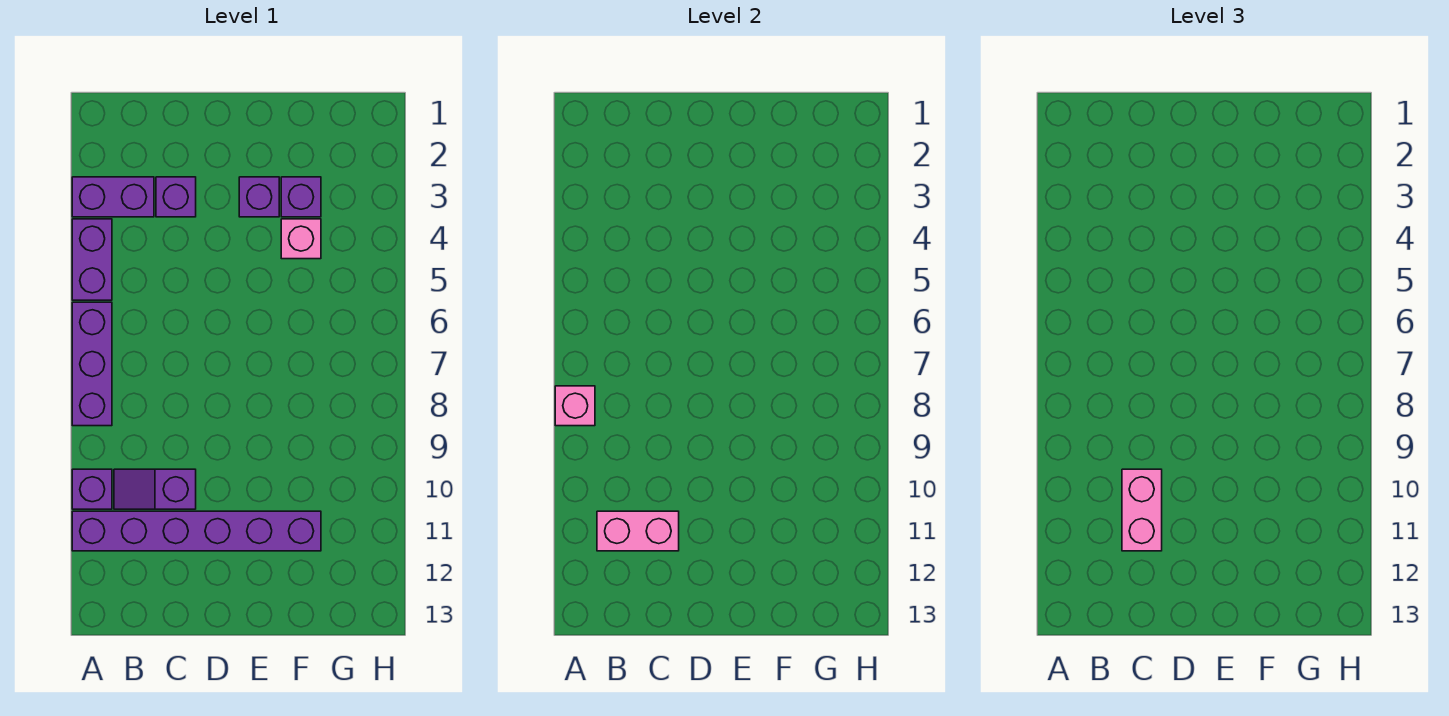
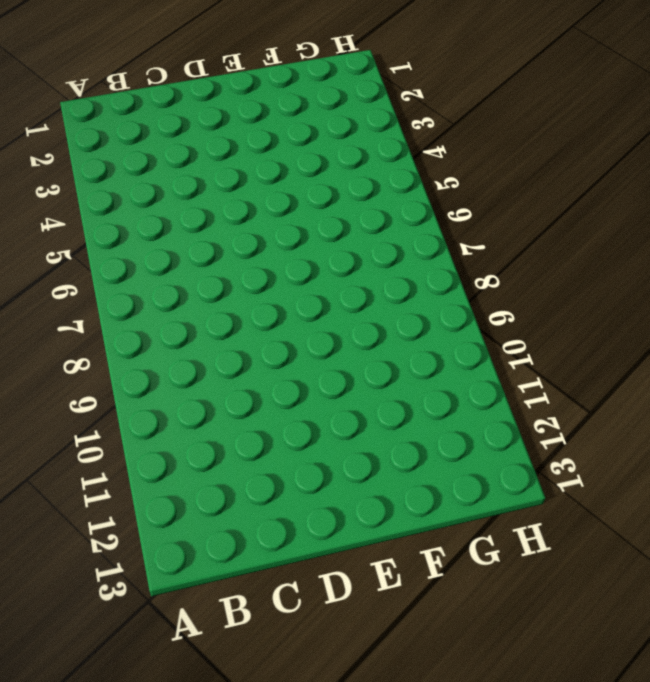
none -> purple 1x2 brick [72,177,154,217]
none -> purple 1x2 brick [72,219,112,300]
none -> purple 1x3 brick [72,302,112,426]

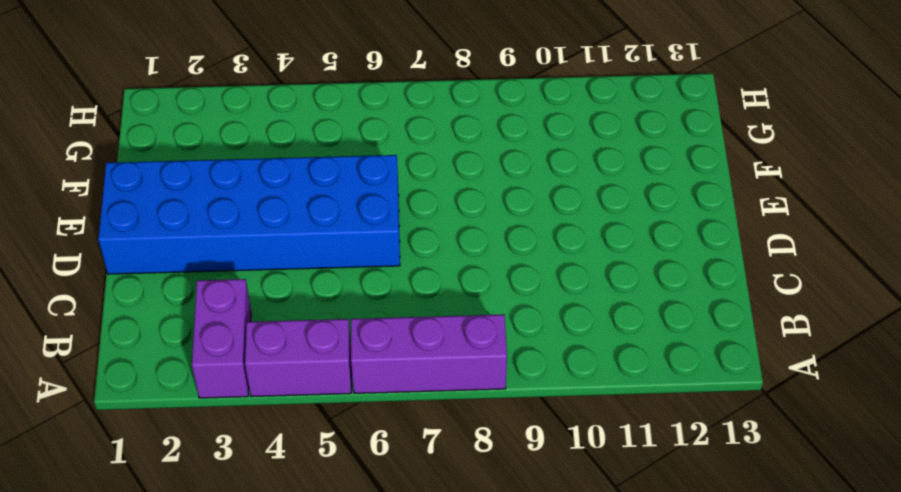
blue 2x6 brick [98,155,400,274] -> purple 1x1 brick [239,177,279,217]
none -> purple 1x1 brick [72,469,112,509]
none -> purple 1x6 brick [72,511,321,551]
none -> purple 1x2 slope [114,469,196,509]

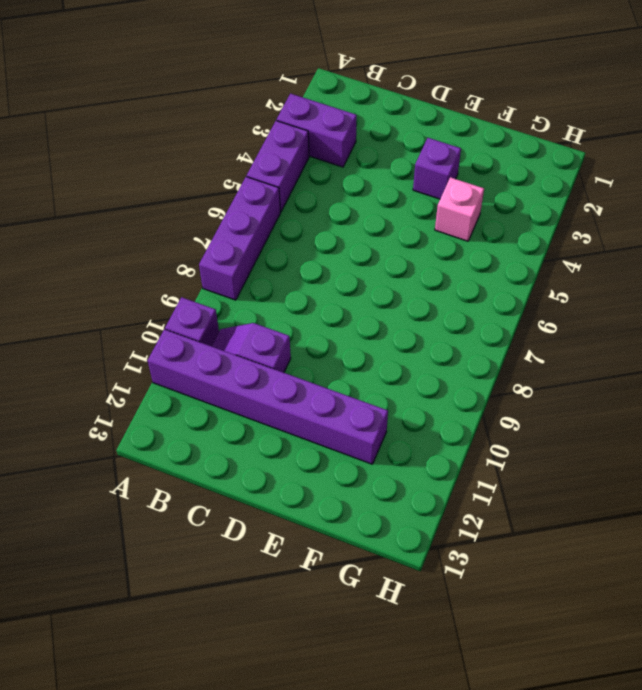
none -> purple 1x1 brick [156,177,196,217]
none -> purple 1x1 brick [281,177,321,217]
none -> pink 1x1 brick [555,386,595,426]

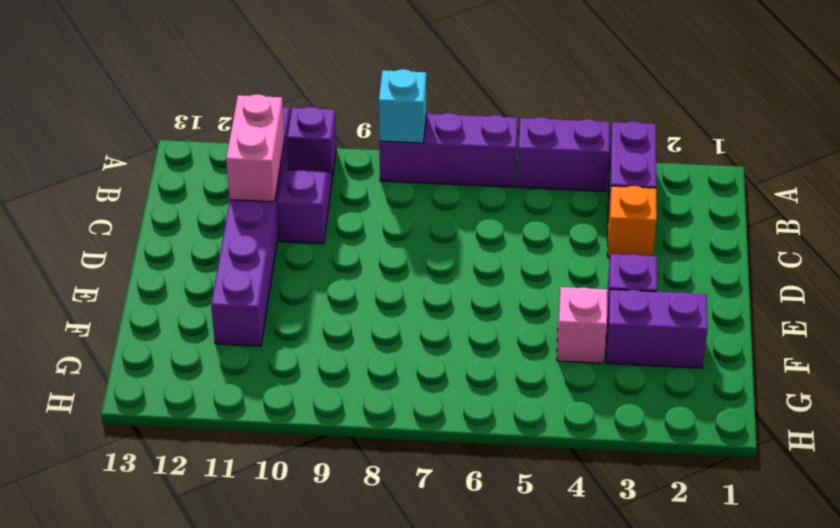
cyan 1x1 brick [379,69,426,143] -> pink 1x1 brick [555,386,595,426]
orange 1x1 brick [607,186,657,258] -> purple 1x1 brick [156,177,196,217]
purple 1x2 brick [606,289,708,368] -> purple 1x1 brick [281,177,321,217]
none -> pink 1x2 brick [1122,469,1162,551]

